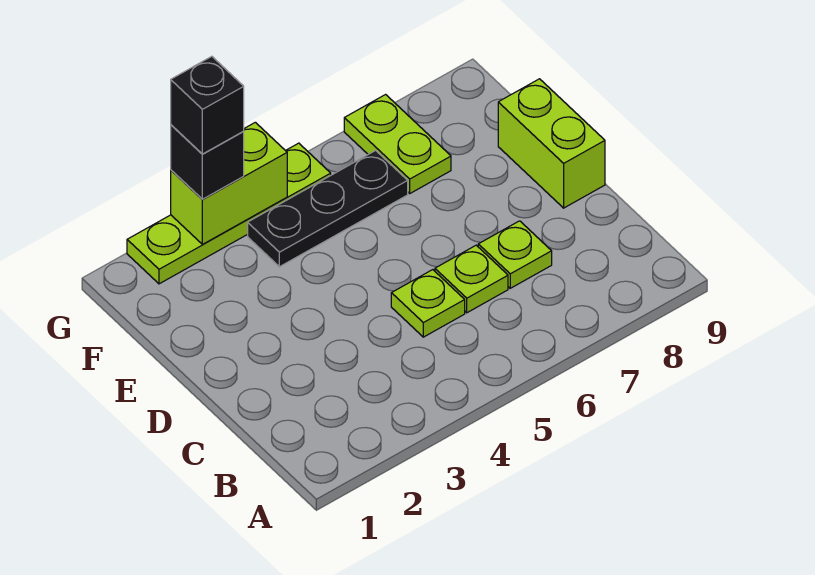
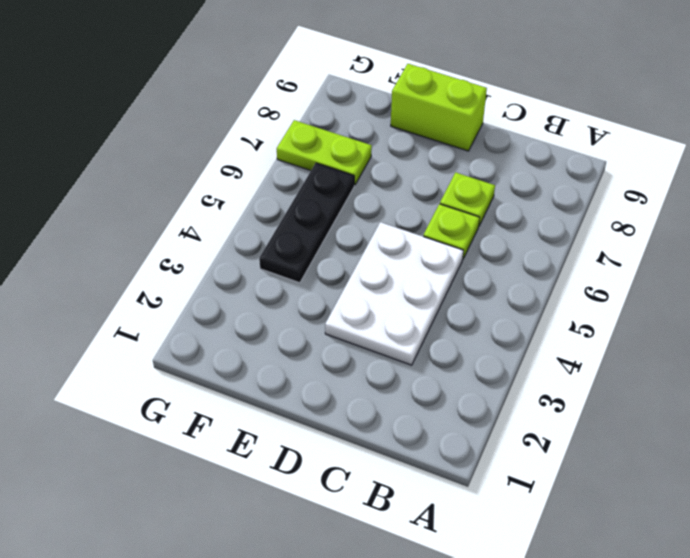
white 2x3 plate [325,222,463,365] -> lime 1x1 plate [391,270,465,337]
none -> lime 1x4 plate [127,143,331,284]
none -> lime 1x2 brick [171,122,287,244]

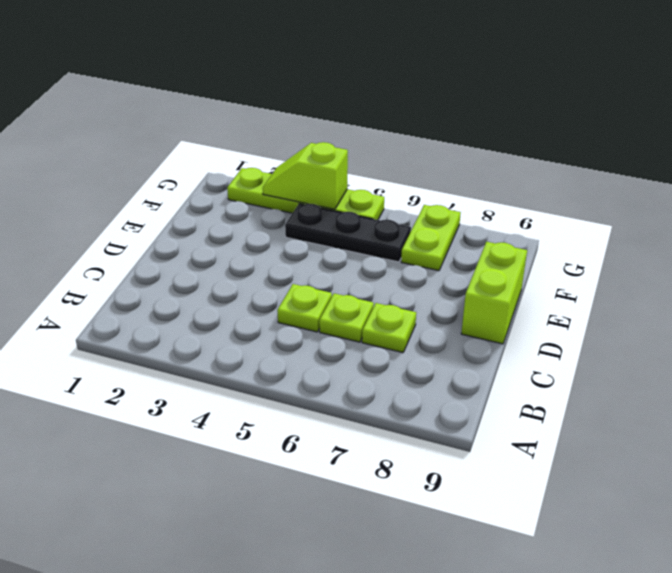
lime 1x2 slope [263,142,348,209] -> lime 1x2 brick [171,122,287,244]
none -> black 1x1 brick [171,125,244,199]
none -> black 1x1 brick [171,56,244,154]

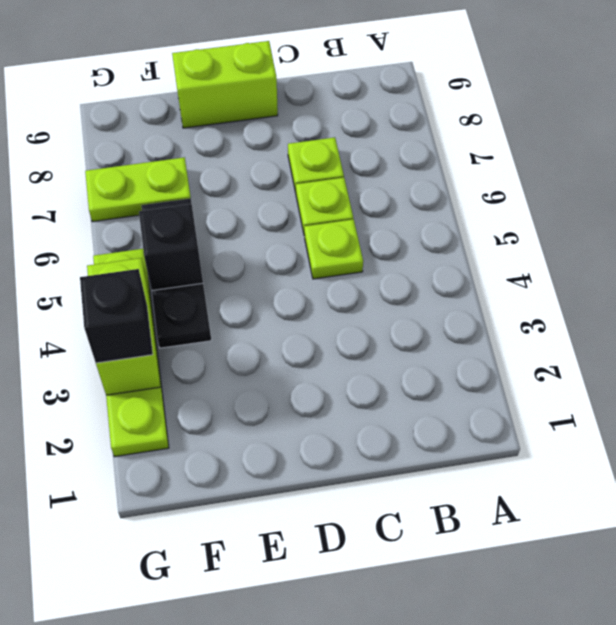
black 1x1 brick [139,204,203,290] -> black 1x1 brick moved to [171,56,244,154]

